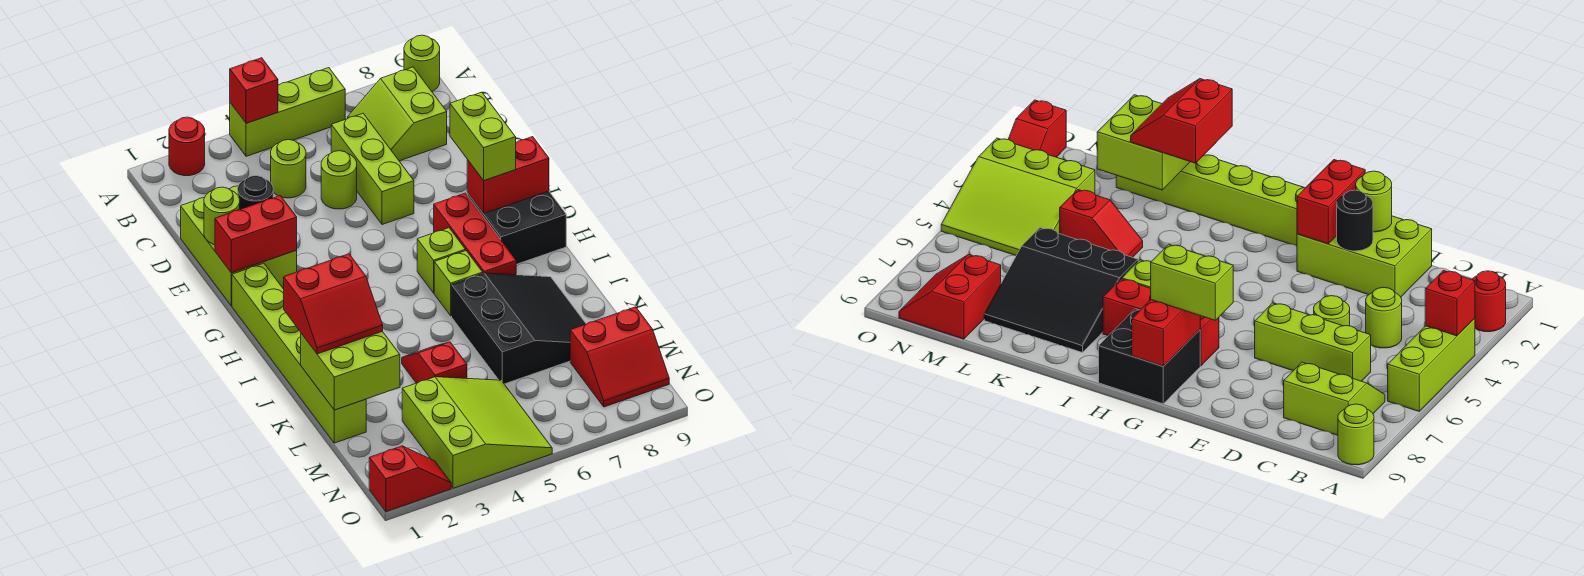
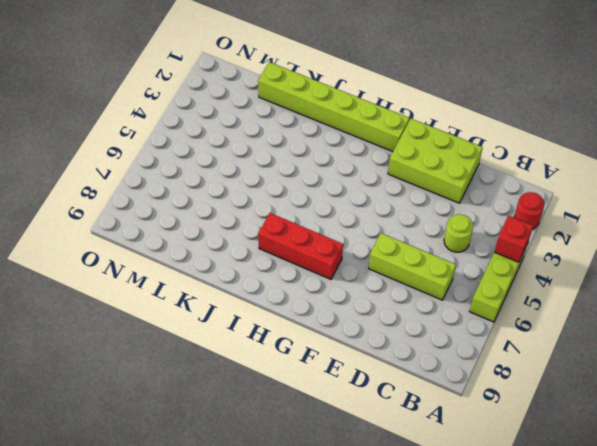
none -> lime 1x1 round brick [404,35,440,91]
none -> lime 2x2 slope [348,67,447,161]
none -> lime 1x1 round brick [321,151,357,209]

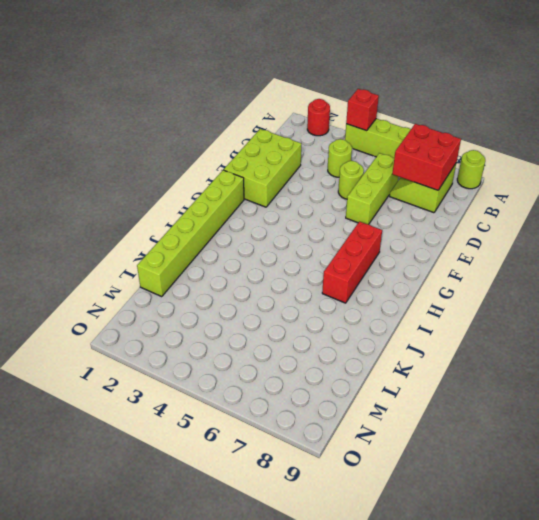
red 2x2 brick [392,124,461,190] -> none
none -> black 2x2 brick [467,191,566,264]
none -> lime 1x1 brick [417,228,466,293]
none -> lime 1x1 brick [434,251,483,316]

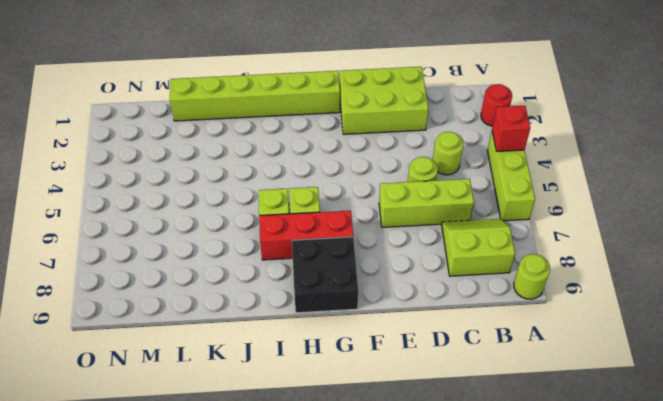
none -> black 3x3 slope [452,273,586,384]
none -> red 1x2 slope [402,342,467,383]
none -> lime 3x3 slope [402,377,552,488]

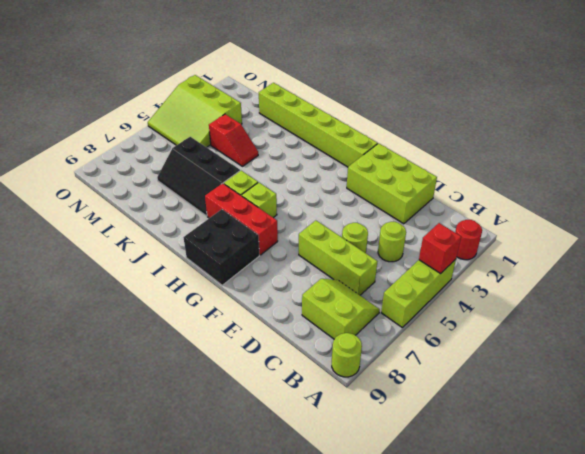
black 2x3 slope [157,137,240,216] -> black 3x3 slope [452,273,586,384]
none -> red 2x2 slope [570,307,669,407]
none -> red 1x2 slope [369,446,451,512]
none -> lime 1x1 round brick [204,187,240,245]

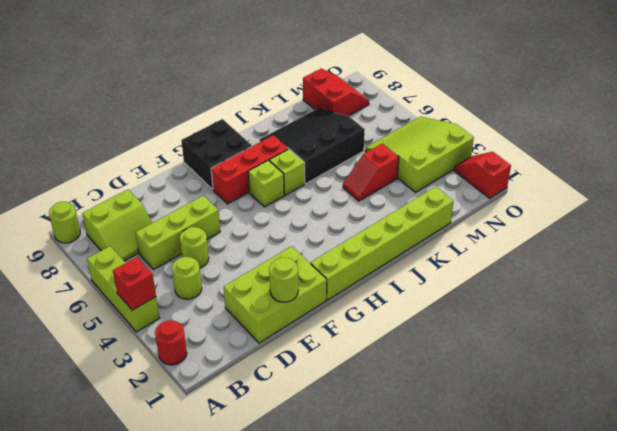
none -> black 1x1 round brick [238,176,273,209]
none -> red 1x2 brick [215,196,297,273]
none -> red 1x2 brick [467,137,549,214]

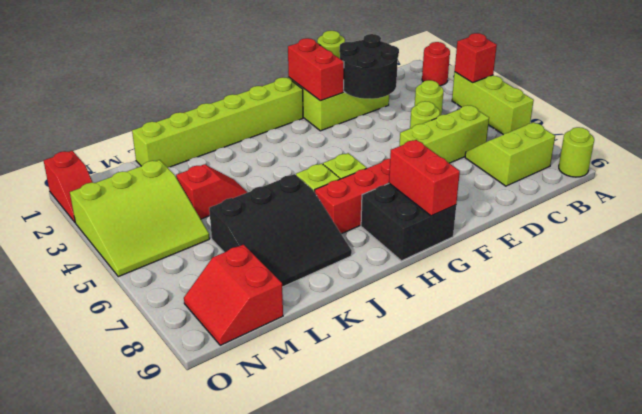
black 2x2 round brick [339,34,399,99] -> black 1x1 round brick [238,176,273,209]
none -> lime 2x2 brick [301,331,400,410]
none -> lime 1x2 brick [450,92,516,181]
none -> red 2x2 slope [284,254,383,354]

